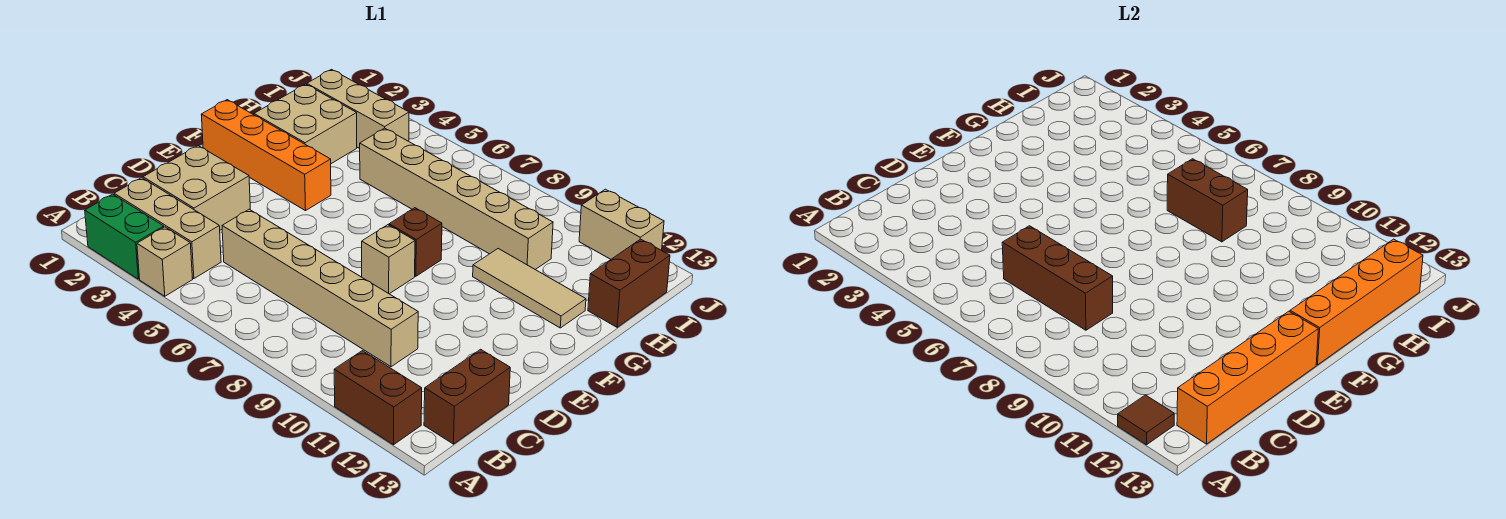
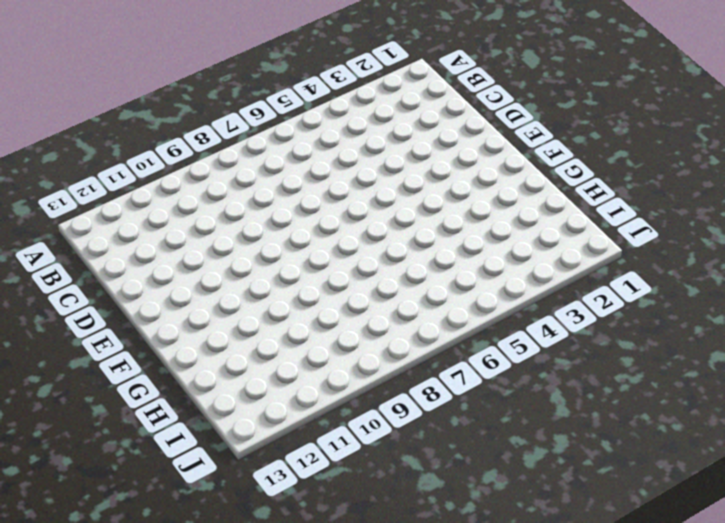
none -> green 1x2 brick [85,194,164,279]
none -> tan 1x1 brick [137,227,193,296]
none -> brown 1x2 brick [334,351,422,445]

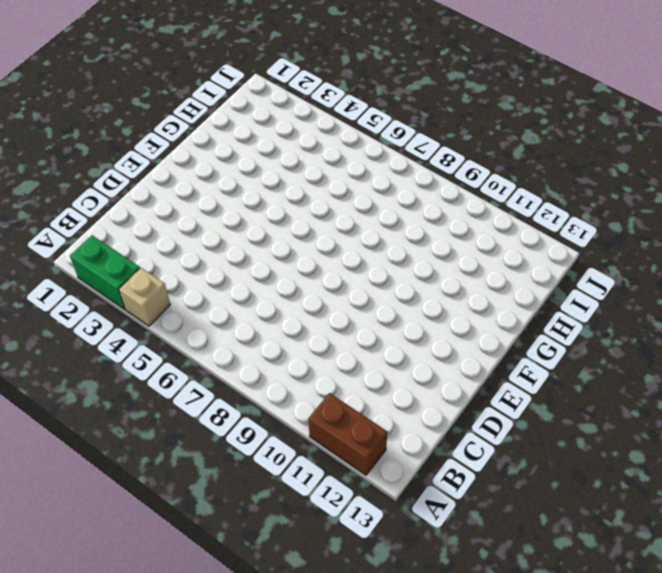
none -> tan 1x3 brick [114,178,221,279]
none -> brown 1x2 brick [424,349,510,444]
none -> tan 2x2 brick [143,146,250,230]

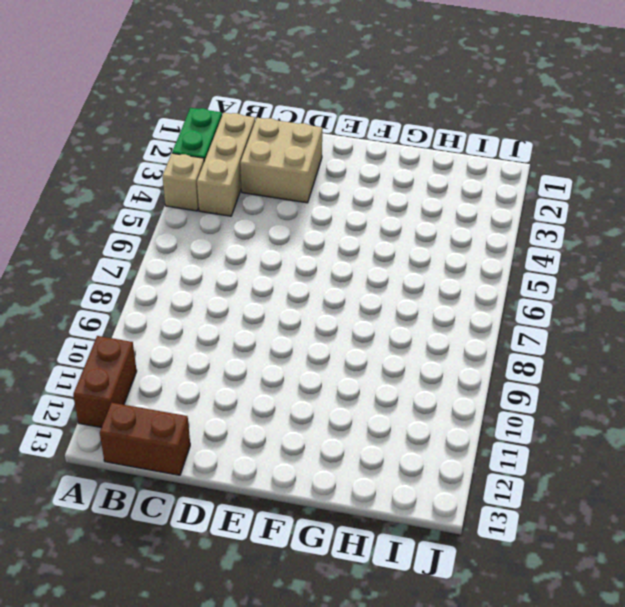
none -> tan 1x6 brick [222,209,418,367]
none -> tan 1x1 brick [362,225,415,294]
none -> orange 1x4 brick [201,100,331,211]

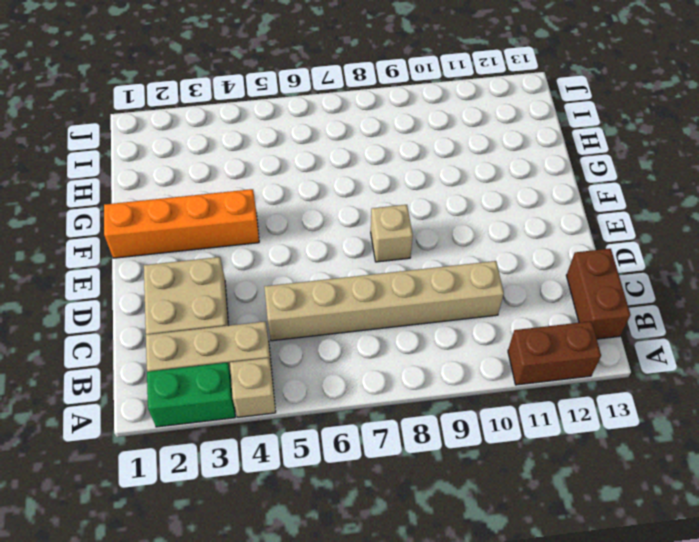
none -> brown 1x1 brick [389,208,442,276]
none -> tan 2x2 brick [254,84,357,164]
none -> tan 1x3 tile [473,249,586,328]

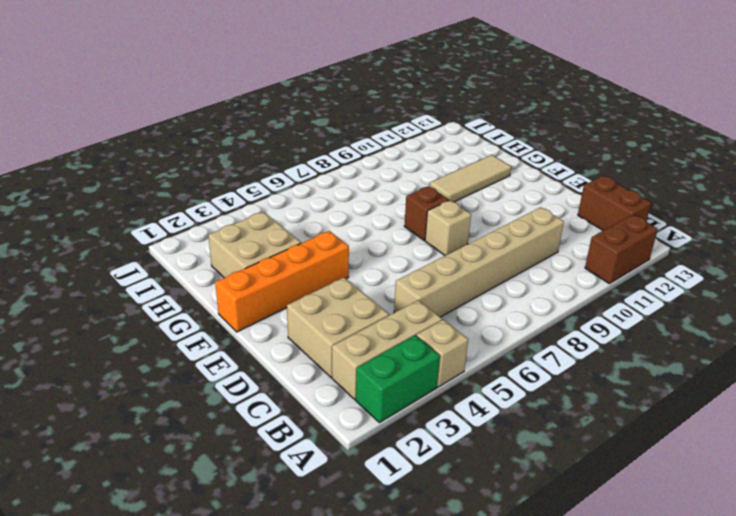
none -> tan 1x6 brick [360,128,553,270]
none -> brown 1x2 brick [588,239,670,327]
none -> tan 1x3 brick [307,70,409,149]

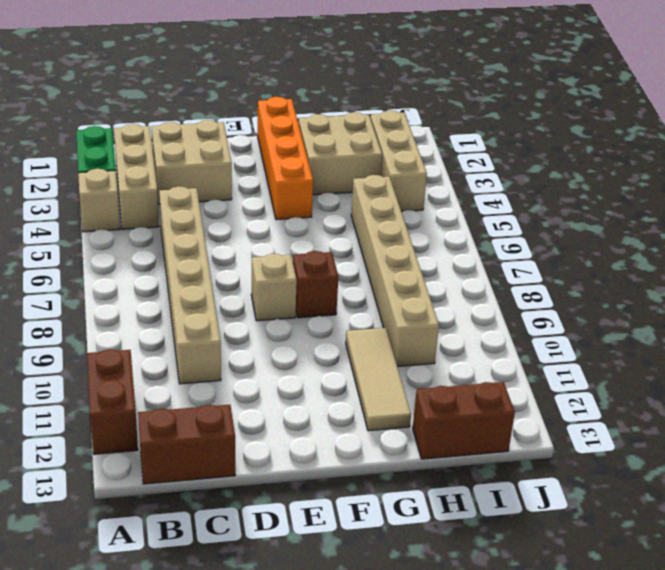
none -> tan 1x2 brick [579,189,664,259]
none -> brown 1x1 tile [1118,395,1174,445]
none -> orange 1x4 brick [1177,311,1318,444]

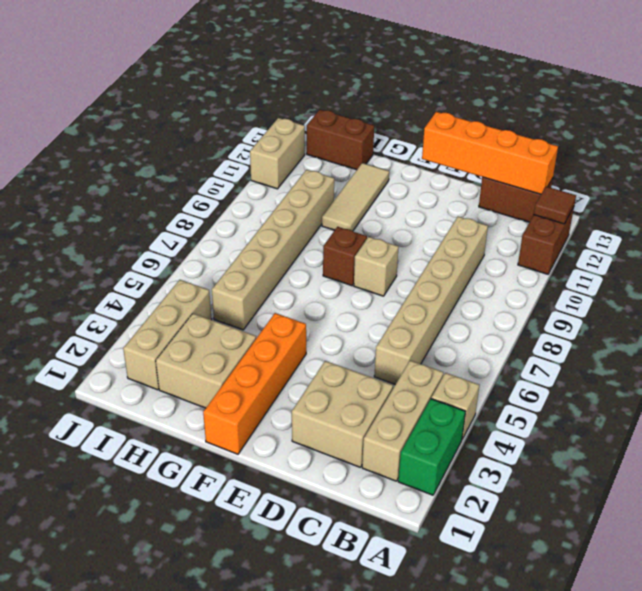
none -> brown 1x3 brick [1002,226,1113,330]
none -> orange 1x4 brick [1290,239,1423,365]
none -> brown 1x2 brick [1167,159,1248,242]

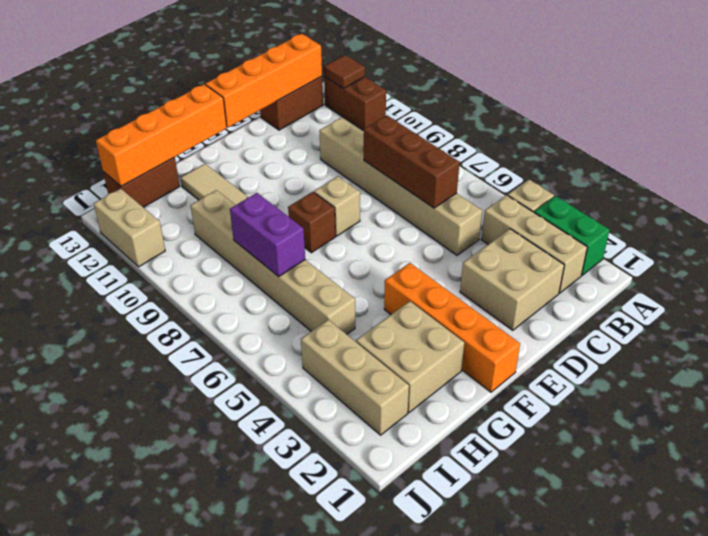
purple 1x2 brick [230,193,305,277] -> brown 1x2 brick [1167,159,1248,242]

